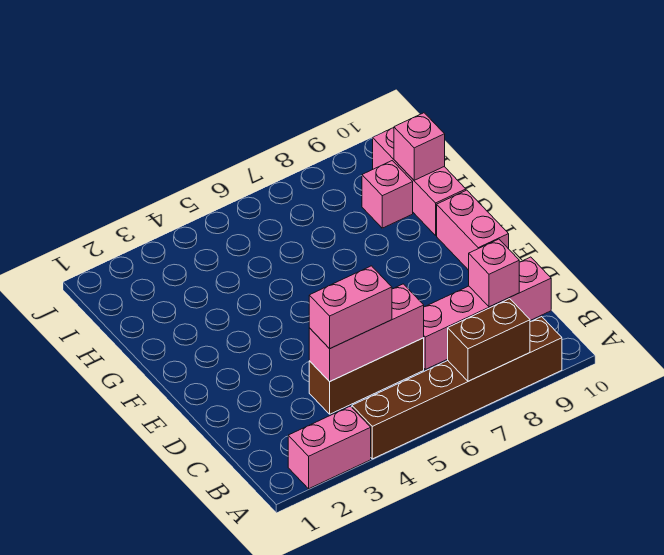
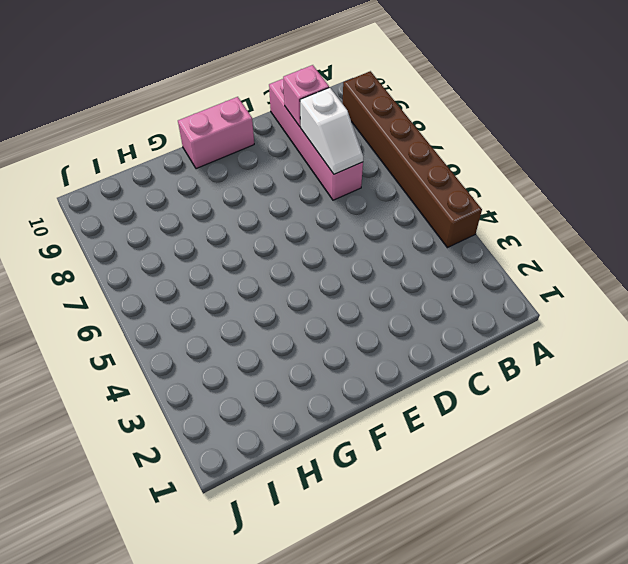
white 1x2 slope [300,88,363,174] -> none
none -> pink 1x2 brick [288,406,371,489]
none -> brown 1x3 brick [309,338,424,414]
none -> pink 1x3 brick [373,128,466,235]

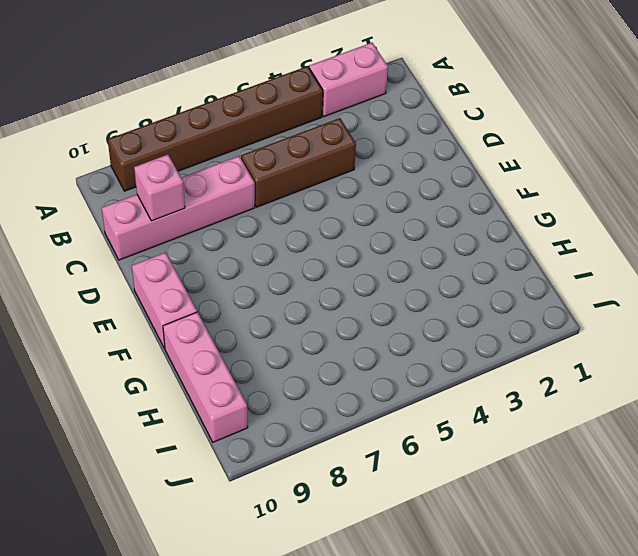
none -> pink 1x1 brick [362,161,413,228]
none -> brown 1x2 brick [448,299,530,381]
none -> pink 1x3 brick [309,284,424,382]

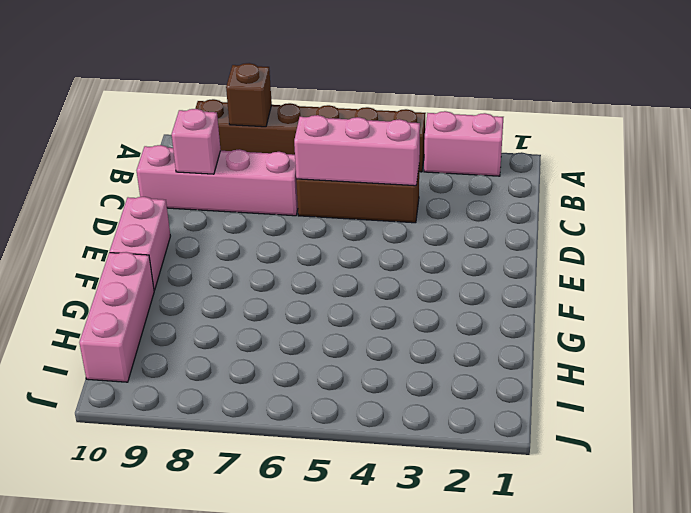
brown 1x1 brick [226,63,272,127] -> brown 1x2 brick [448,299,530,381]
none -> pink 1x1 brick [362,161,413,228]
none -> pink 1x1 brick [394,113,445,180]
none -> pink 1x2 brick [309,266,392,349]

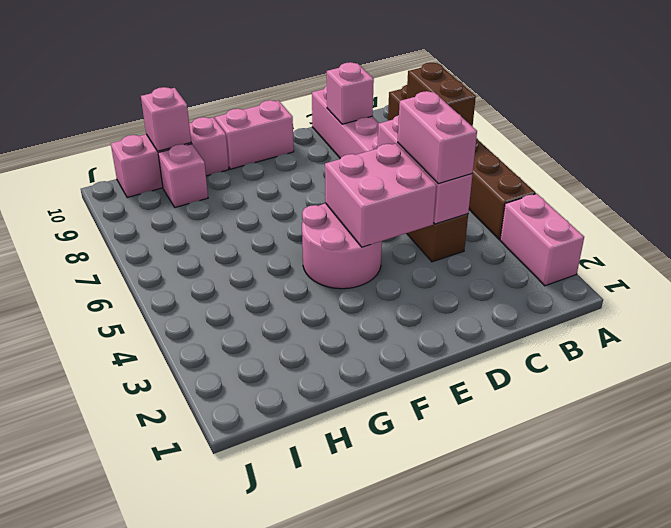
pink 2x2 brick [325,144,436,247] -> none
pink 2x2 round brick [302,203,382,289] -> none

